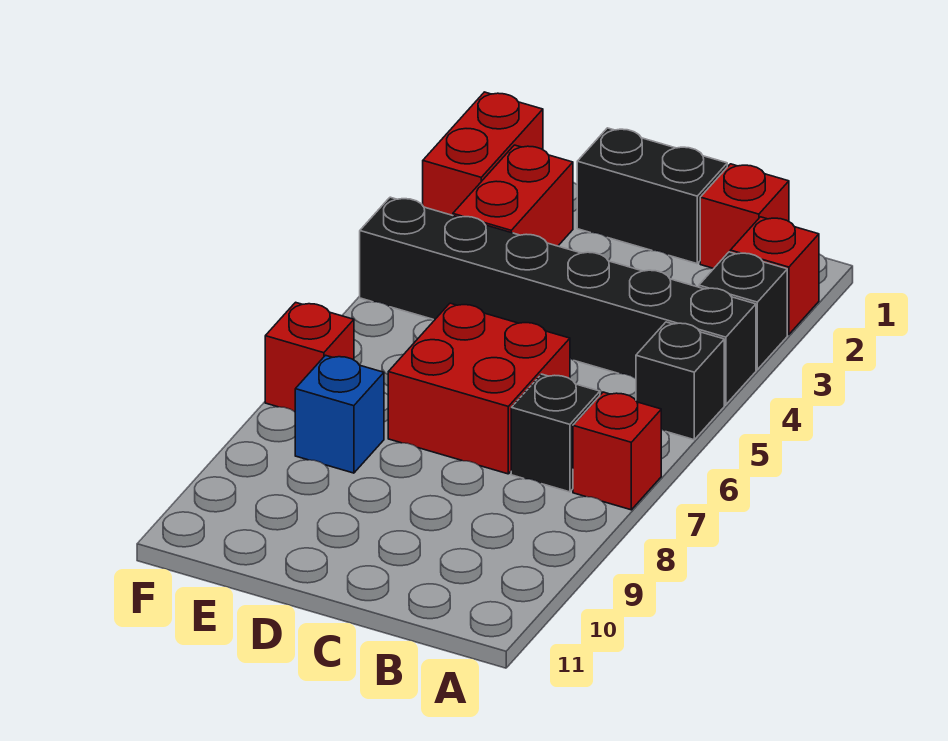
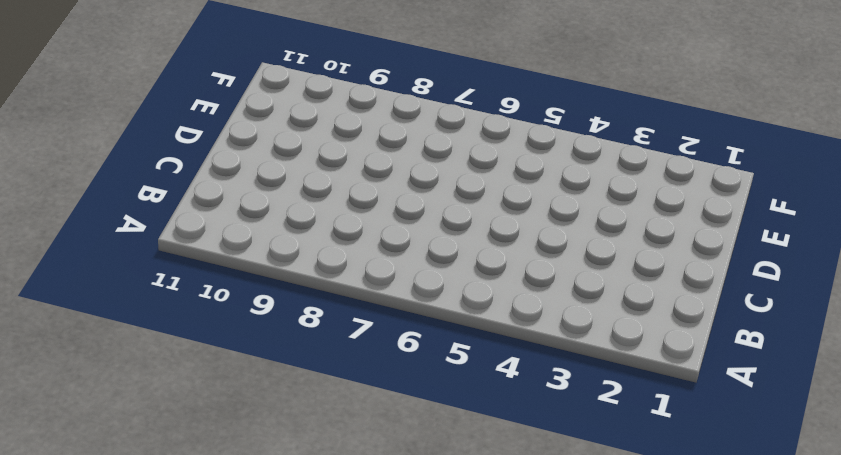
none -> red 1x1 brick [730,217,819,335]
none -> black 1x1 brick [699,252,787,369]
none -> black 1x6 brick [360,197,756,405]

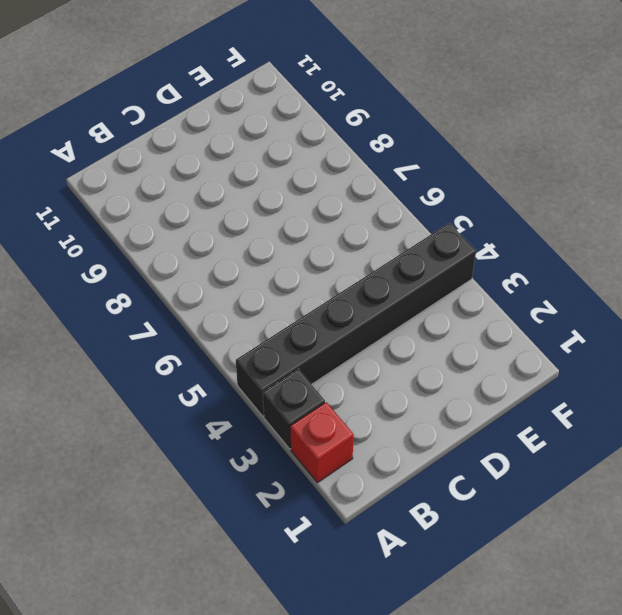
none -> black 1x1 brick [636,322,724,440]
none -> red 1x1 brick [573,392,661,510]
none -> red 1x1 brick [700,164,789,268]

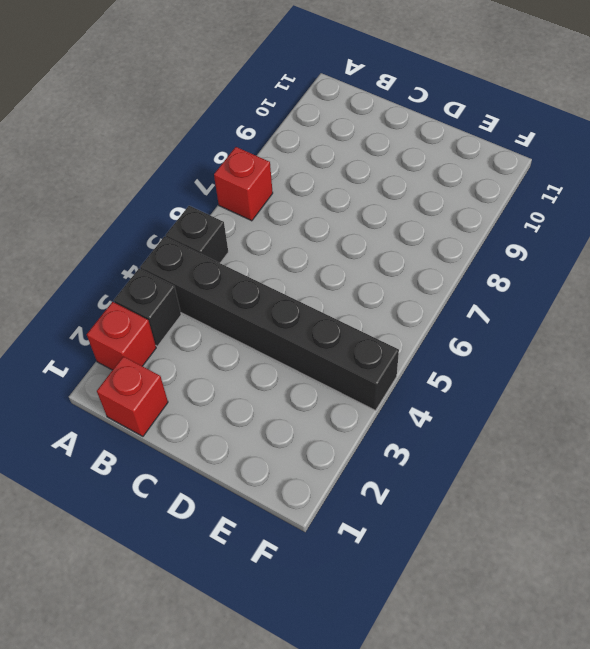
none -> black 1x1 brick [511,374,600,492]
none -> black 1x2 brick [577,128,727,264]
none -> red 2x2 brick [388,303,570,474]

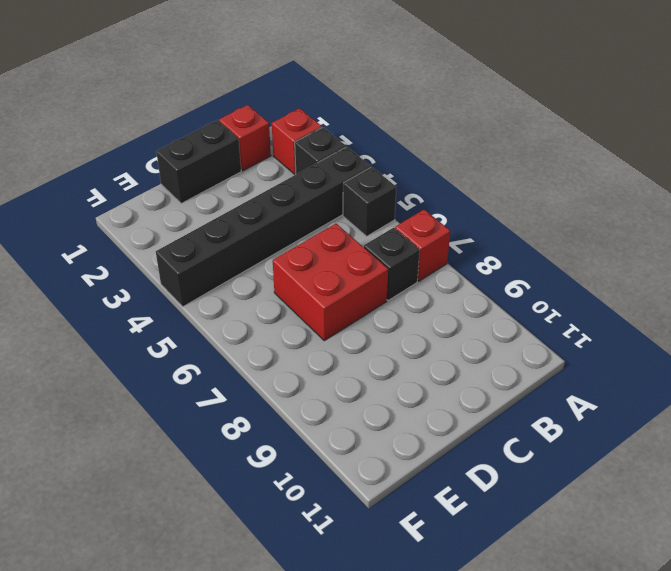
none -> red 1x2 brick [453,145,573,246]
none -> blue 1x1 brick [295,355,384,473]
none -> red 1x2 brick [423,92,543,215]

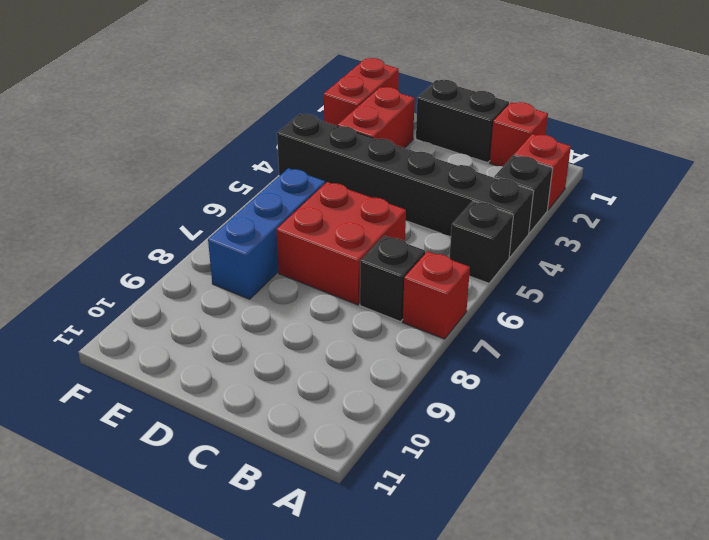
blue 1x3 brick [208,168,325,299] -> blue 1x1 brick [295,355,384,473]
none -> red 1x1 brick [265,302,354,412]

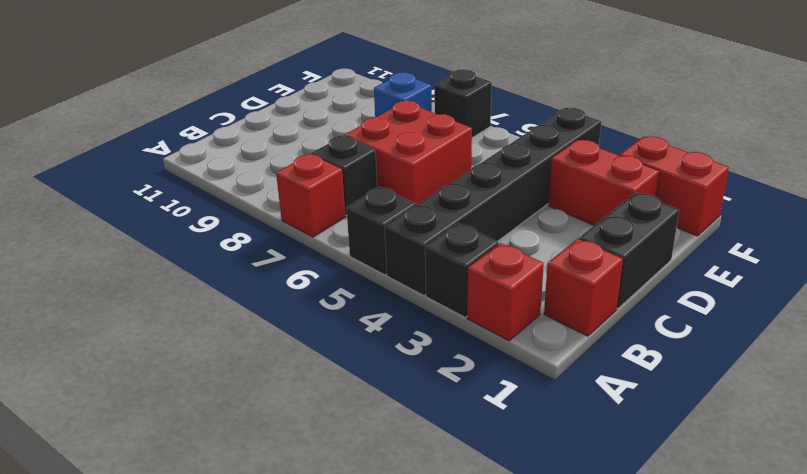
black 1x1 brick [434,69,492,138] -> red 1x1 brick [265,302,354,412]

